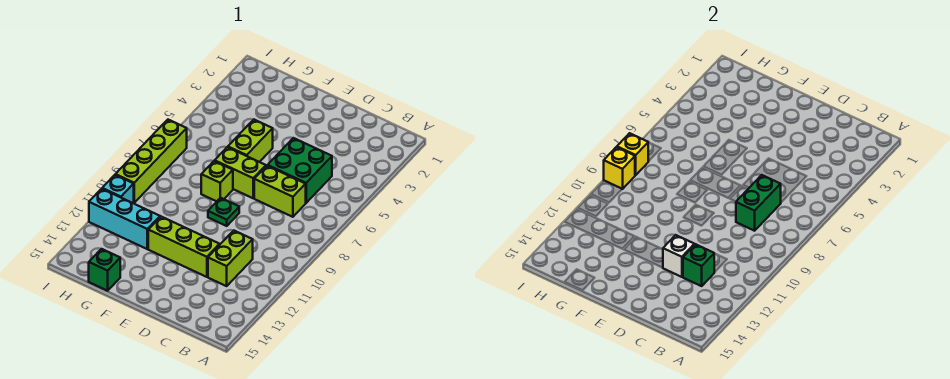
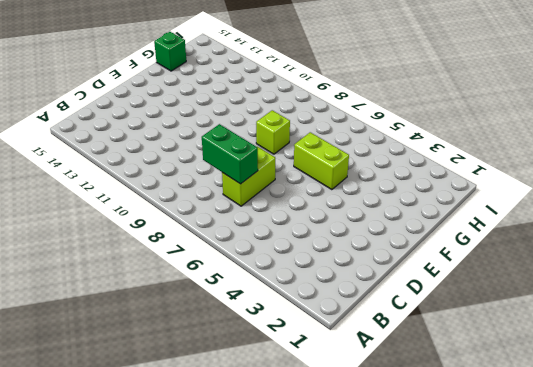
none -> green 2x2 brick [268,138,332,203]
none -> lime 1x2 brick [208,231,253,286]
none -> lime 1x3 brick [148,217,220,277]

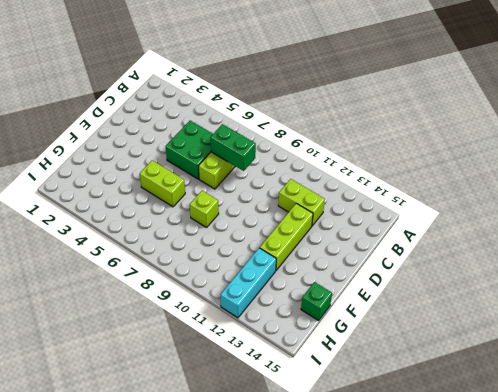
none -> lime 1x2 brick [215,147,266,198]
none -> green 1x1 plate [208,198,239,226]
none -> lime 1x4 brick [115,120,187,203]

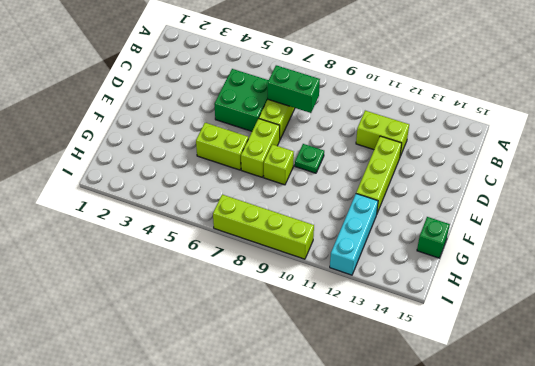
none -> cyan 1x1 brick [102,175,134,203]
none -> green 1x1 brick [683,244,714,286]
none -> white 1x1 brick [663,235,695,277]

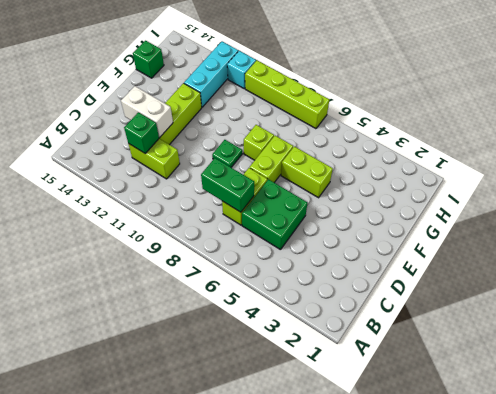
white 1x2 brick [121,86,173,137] -> white 1x1 brick [663,235,695,277]
none -> yellow 1x1 brick [617,133,649,175]
none -> yellow 1x1 brick [604,147,635,189]

